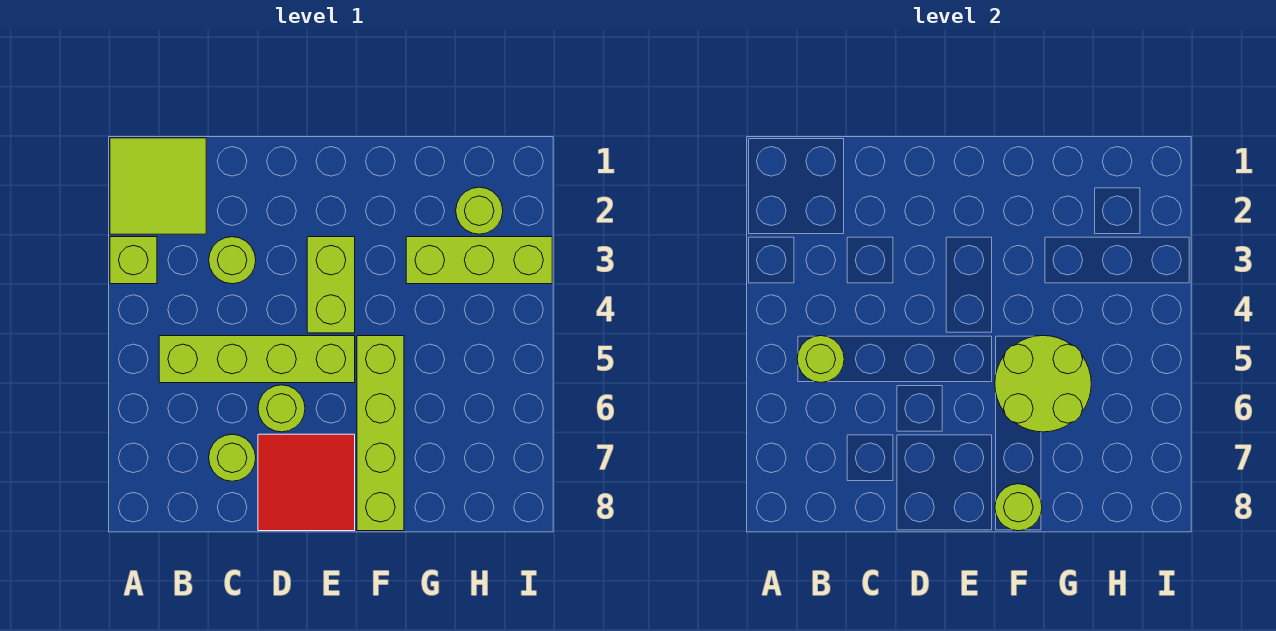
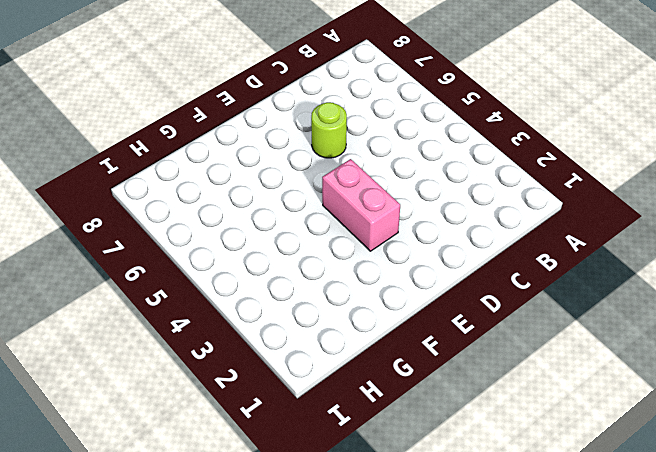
pink 1x2 brick [322,159,400,251] -> lime 1x2 brick [307,237,355,333]
none -> lime 2x2 tile [110,138,206,234]
none -> lime 1x1 brick [110,237,157,284]
none -> lime 1x4 brick [159,336,355,383]

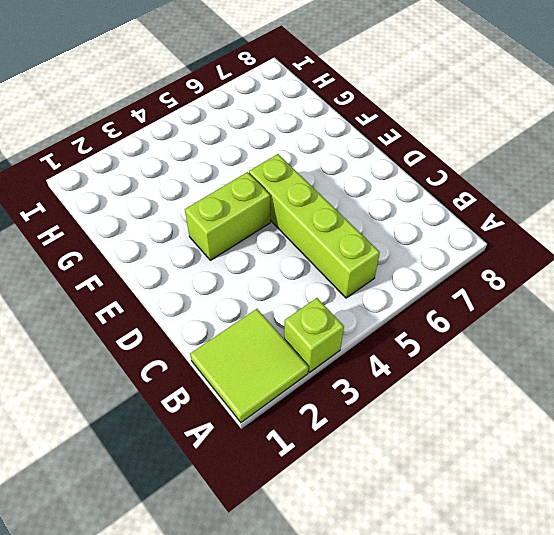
none -> lime 1x1 round brick [209,237,256,284]
none -> lime 1x1 round brick [209,434,256,481]
none -> lime 1x1 round brick [258,385,305,432]

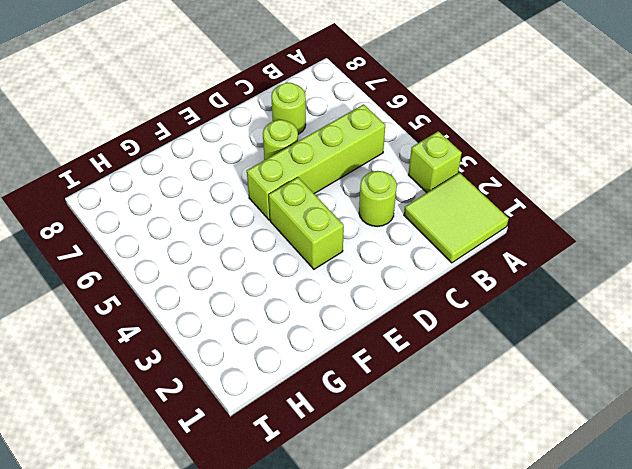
none -> red 2x2 tile [258,434,355,531]
none -> lime 1x4 brick [357,336,404,531]
none -> lime 1x3 brick [406,237,552,284]

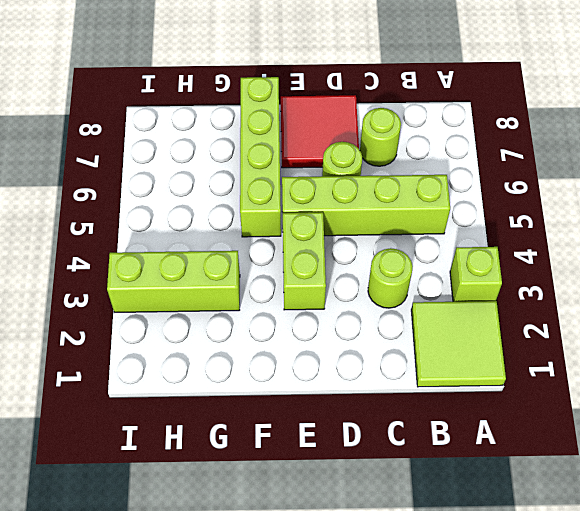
none -> lime 1x1 round brick [456,187,503,234]
none -> lime 1x1 round brick [797,336,844,383]
none -> lime 2x2 round brick [995,336,1091,432]

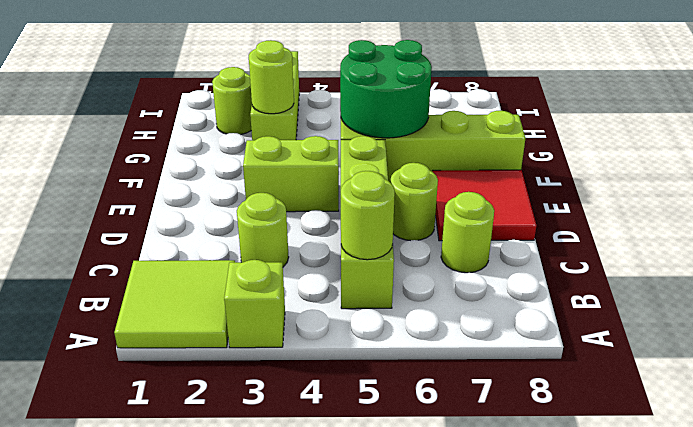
green 2x2 round brick [340,40,432,138] -> lime 2x2 round brick [995,336,1091,432]
lime 1x1 round brick [249,40,294,114] -> lime 1x1 round brick moved to [995,484,1042,531]

